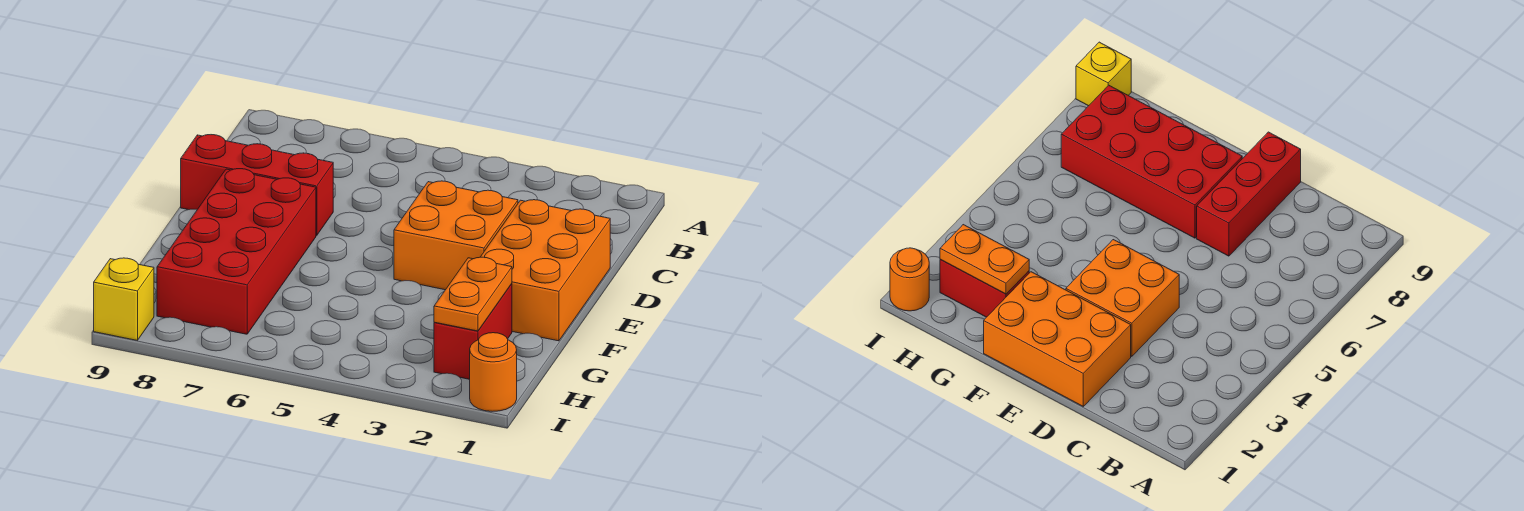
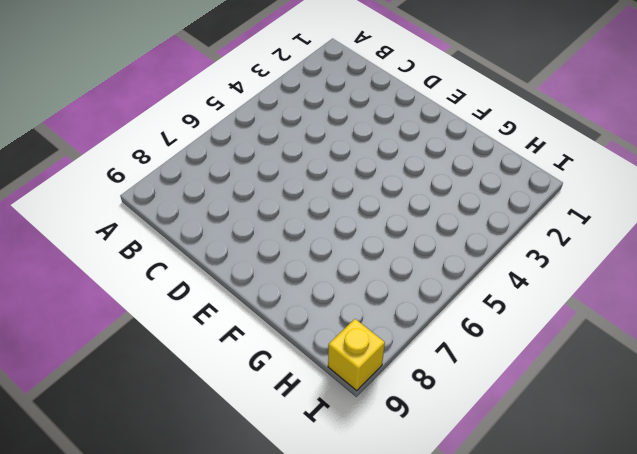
none -> orange 2x3 brick [481,200,610,341]
none -> orange 2x2 brick [394,181,518,290]

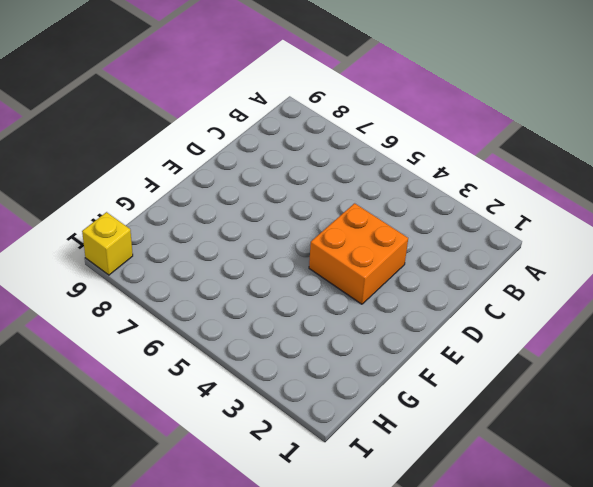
none -> orange 2x3 brick [481,200,610,341]
none -> red 1x3 brick [181,135,333,235]

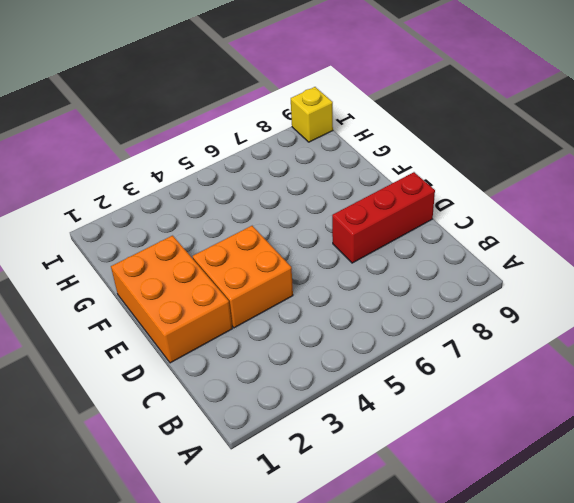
none -> red 2x4 brick [157,169,316,334]
none -> red 1x2 brick [434,284,512,379]

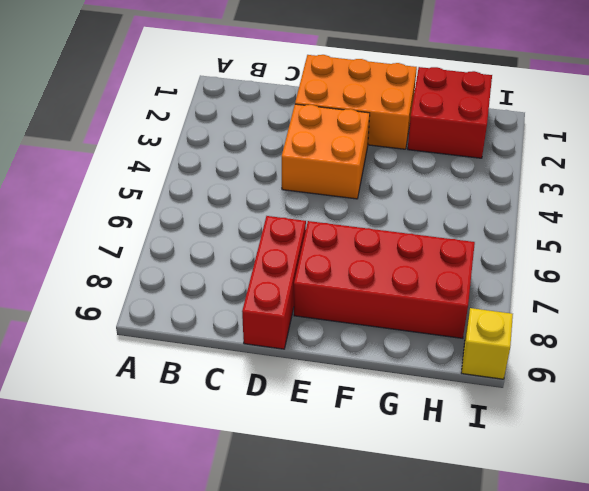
red 2x2 brick [408,67,492,158] -> red 1x2 brick [434,284,512,379]
none -> orange 1x1 round brick [470,333,517,411]
none -> orange 1x2 plate [434,257,512,331]

